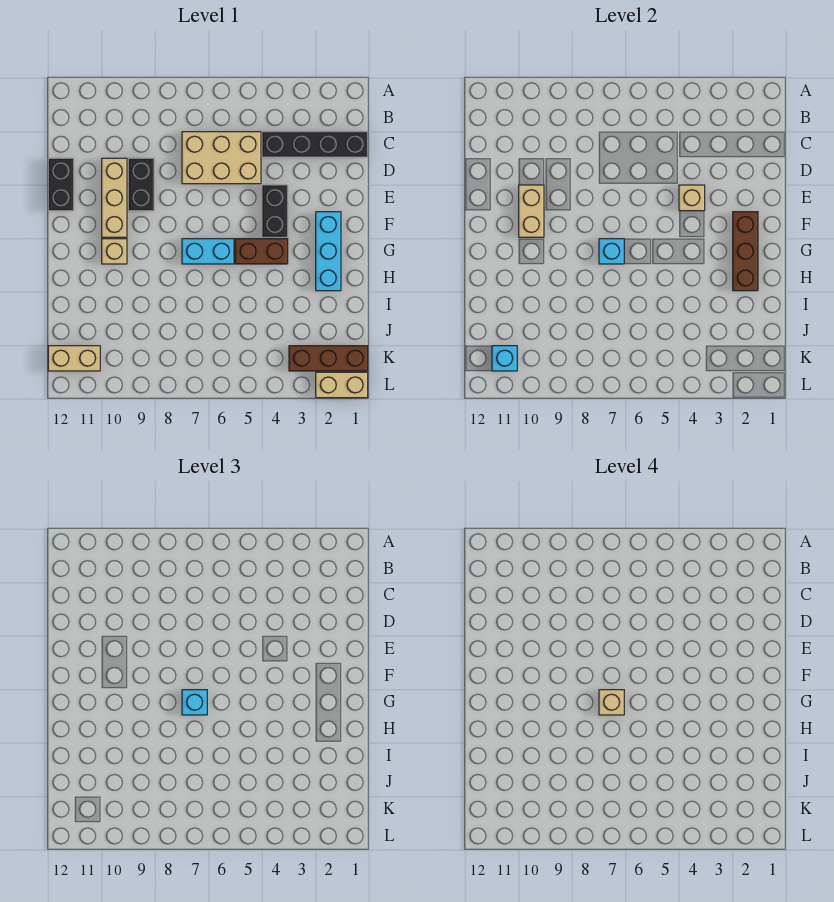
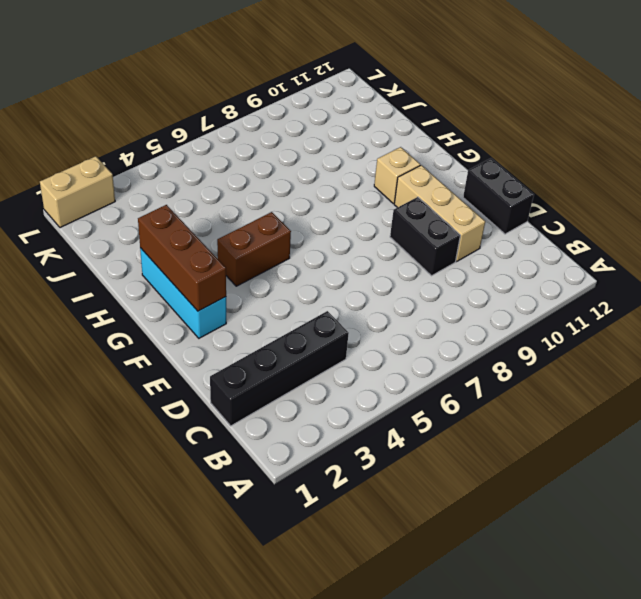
none -> tan 2x3 brick [182,132,261,184]
none -> black 1x2 brick [262,185,288,237]
none -> cyan 1x2 brick [182,239,234,264]

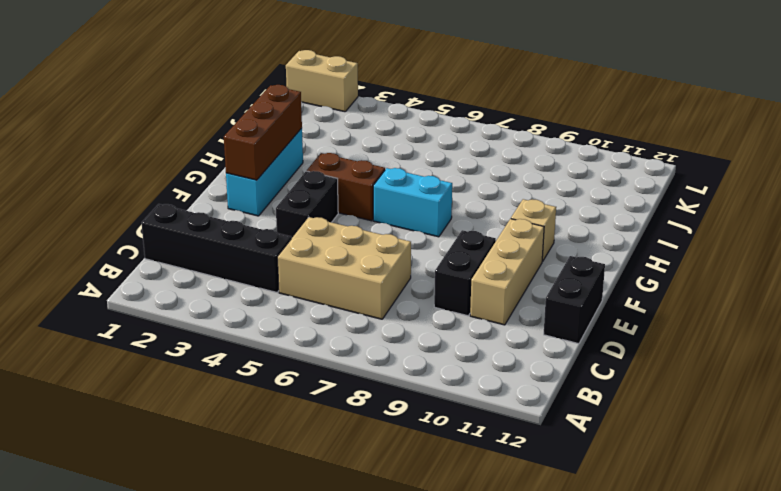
none -> brown 1x3 brick [289,346,368,371]
none -> tan 1x2 brick [48,346,100,371]
none -> tan 1x1 brick [679,185,705,211]

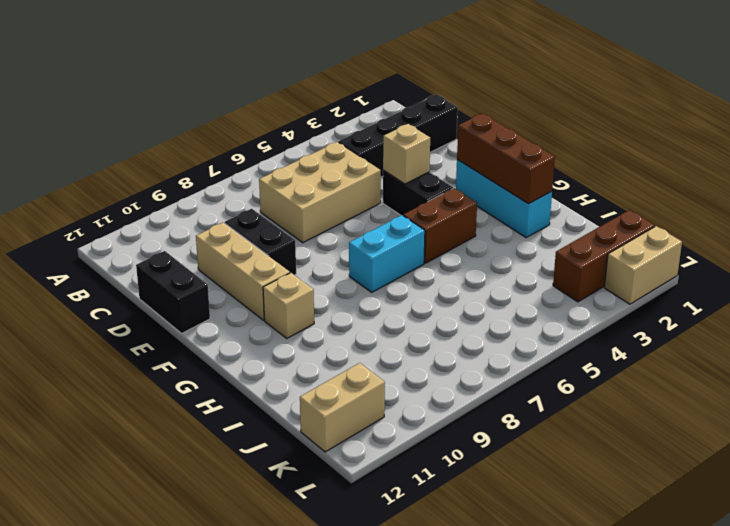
none -> tan 1x2 brick [519,185,544,237]
none -> cyan 1x1 brick [599,239,624,264]
none -> cyan 1x1 brick [492,346,517,371]

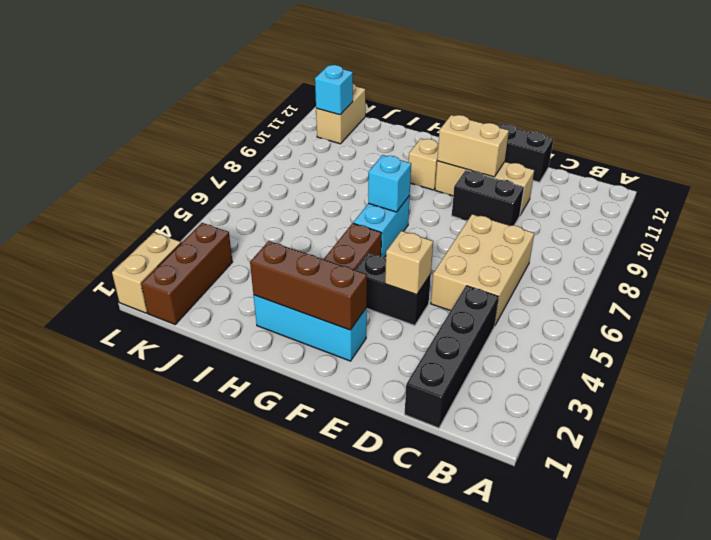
none -> cyan 1x1 brick [182,690,207,715]
none -> tan 1x1 brick [599,690,624,715]

